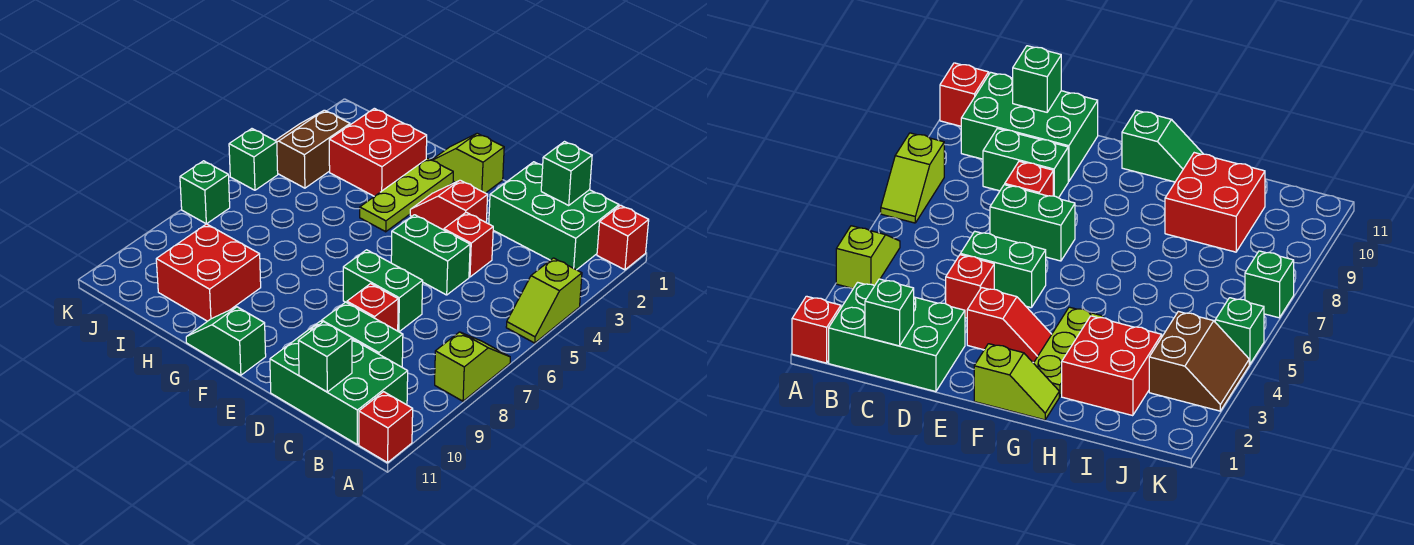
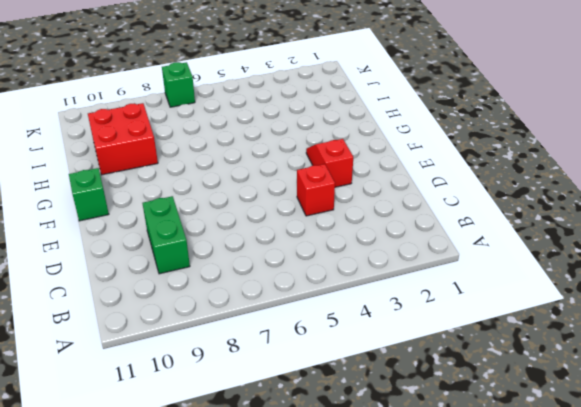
none -> red 1x1 brick [597,205,649,270]
none -> lime 1x2 slope [506,258,582,343]
none -> lime 1x2 slope [435,332,510,401]

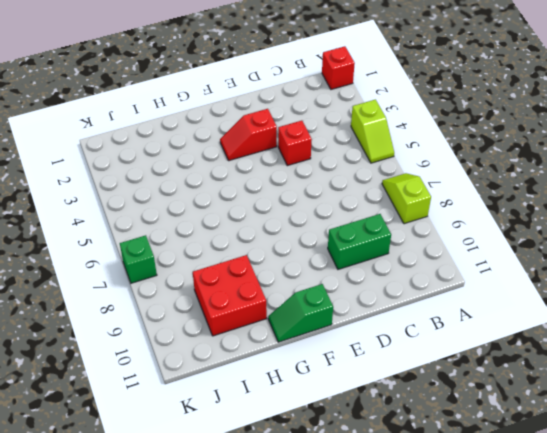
none -> red 1x1 brick [359,392,413,463]
none -> green 2x3 brick [489,162,619,270]
none -> green 2x3 brick [270,321,408,444]

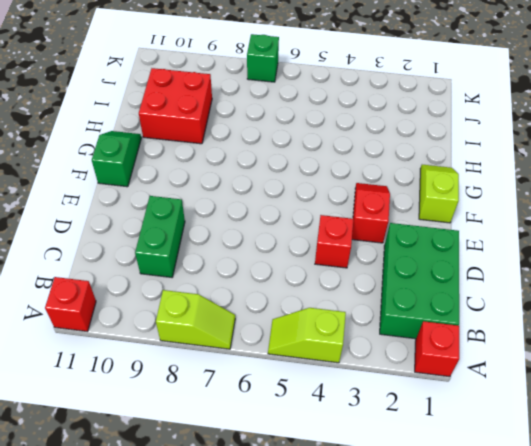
none -> green 2x3 brick [270,321,408,444]
none -> green 1x2 brick [391,215,470,295]
none -> green 1x2 brick [343,250,423,332]

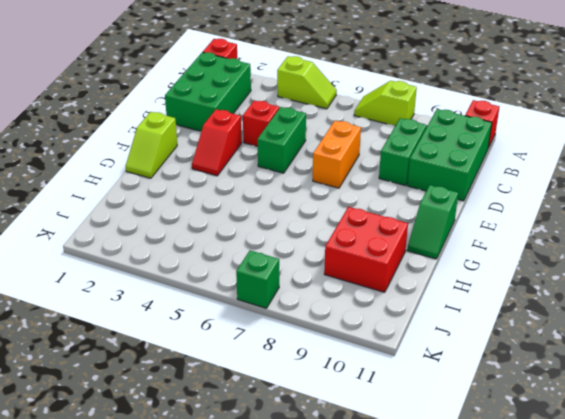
orange 1x2 brick [313,121,361,188] -> green 1x2 brick [343,250,423,332]
none -> red 1x1 brick [347,284,398,331]
none -> lime 1x3 plate [360,158,453,232]
none -> red 2x2 brick [329,108,427,196]

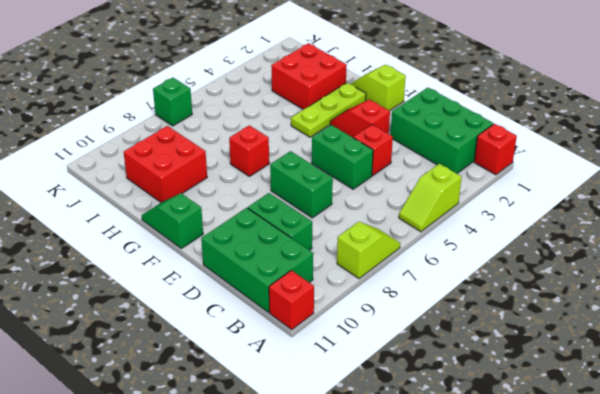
red 1x1 brick [229,125,269,176] -> red 1x1 brick moved to [347,284,398,331]
none -> brown 2x2 slope [275,110,350,188]
none -> green 1x1 brick [229,129,278,190]
none -> green 1x1 brick [541,142,592,205]

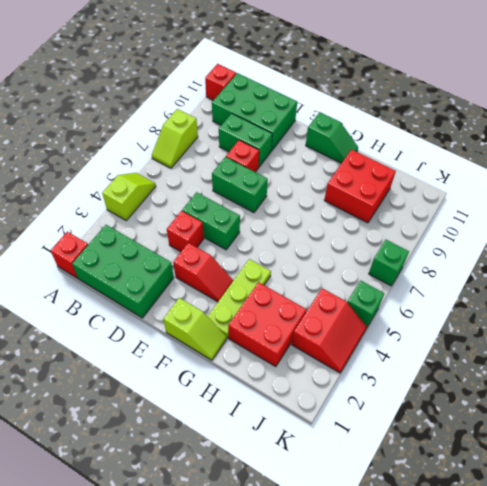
red 2x2 slope [292,288,367,373] -> brown 2x2 slope [275,110,350,188]
none -> green 1x1 brick [541,142,592,205]
none -> green 1x1 brick [298,322,352,392]

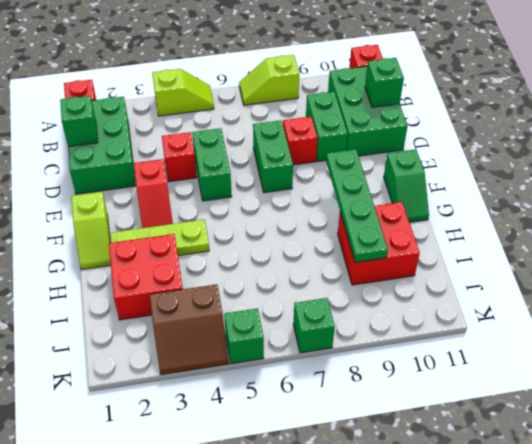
green 1x4 plate [326,149,388,262] -> none

